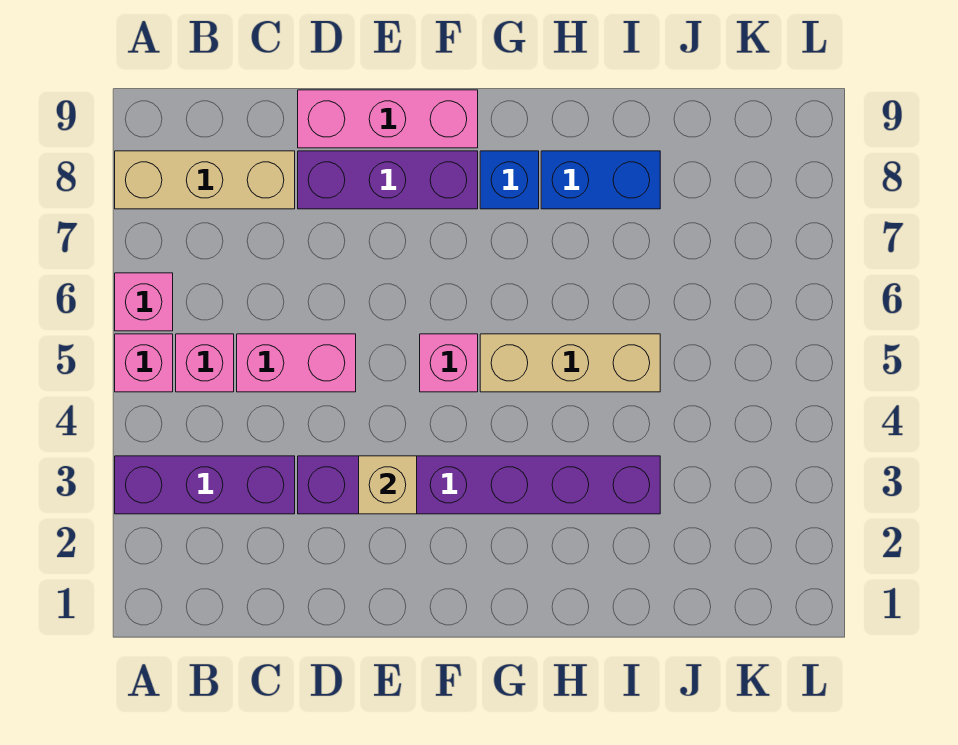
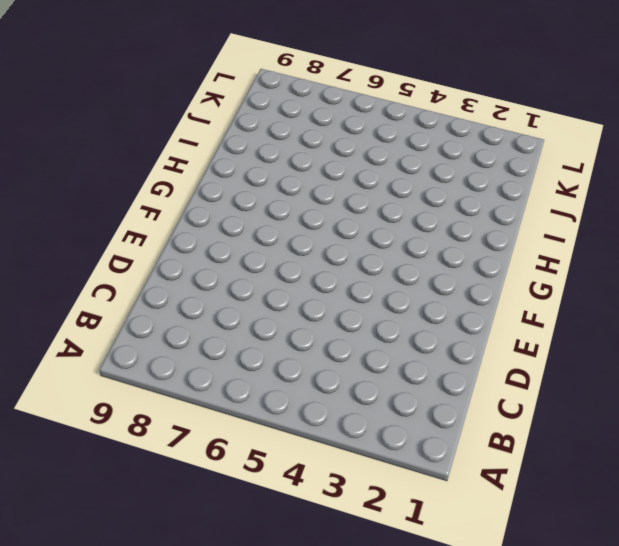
none -> purple 1x3 brick [115,456,295,514]
none -> pink 1x1 brick [115,334,173,392]
none -> pink 1x1 brick [115,273,173,331]

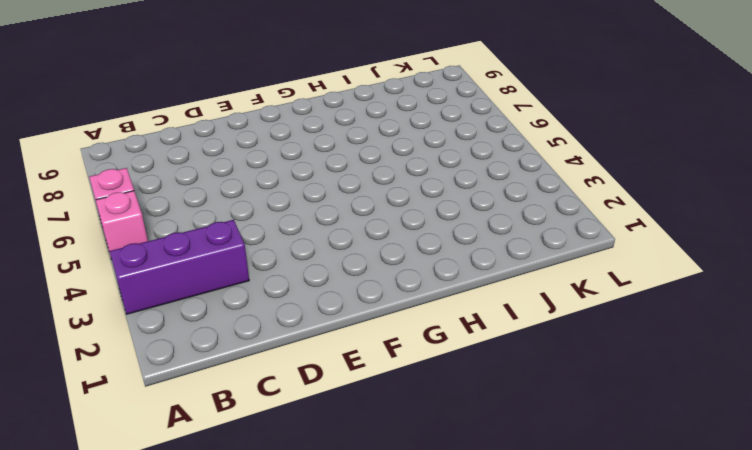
none -> tan 1x3 brick [115,151,295,209]
none -> pink 1x1 brick [176,334,234,392]
none -> pink 1x2 brick [237,334,356,392]

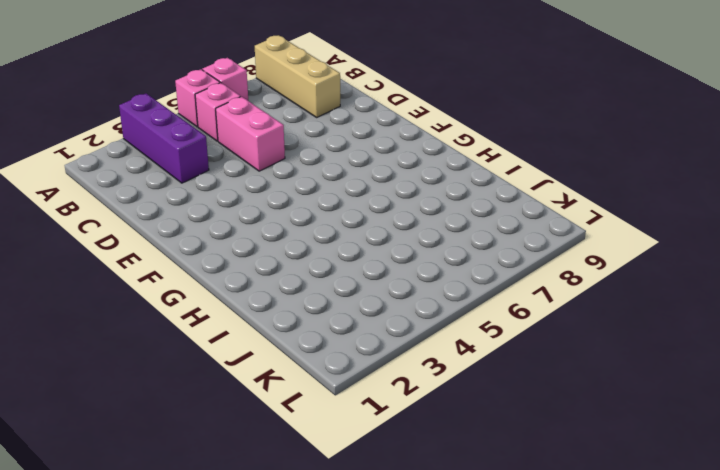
none -> purple 1x6 brick [298,456,660,514]
none -> purple 1x3 brick [298,151,478,209]
none -> pink 1x3 brick [298,90,478,148]

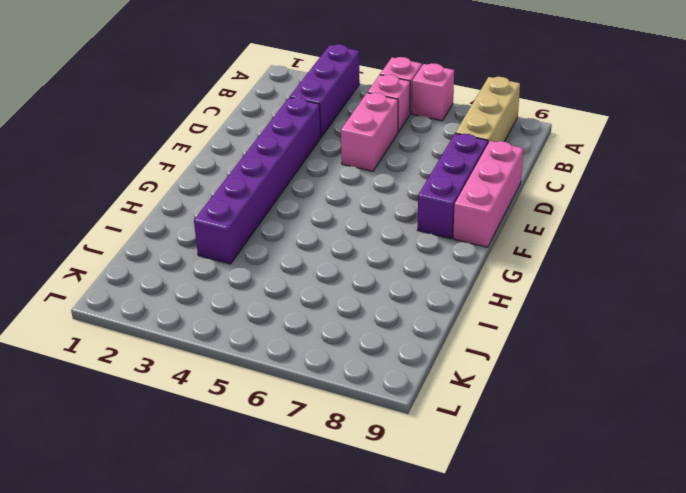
none -> pink 1x1 brick [420,334,478,392]
none -> tan 1x3 brick [480,334,660,392]
none -> blue 1x1 brick [480,151,539,209]

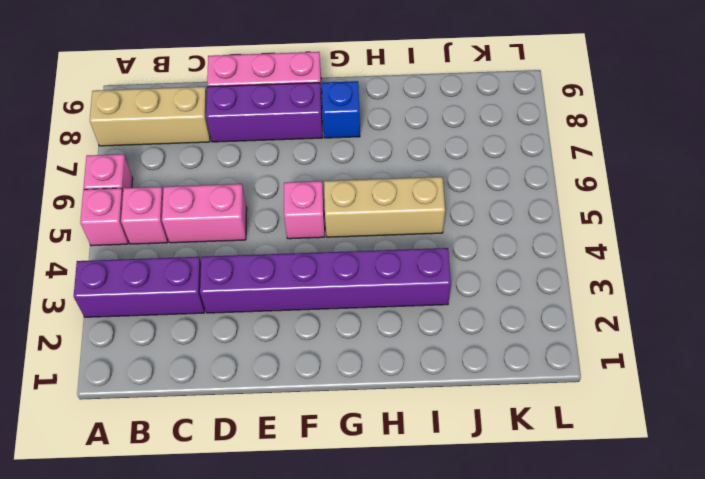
none -> blue 1x2 brick [541,151,660,209]
none -> tan 1x1 brick [359,456,417,514]

